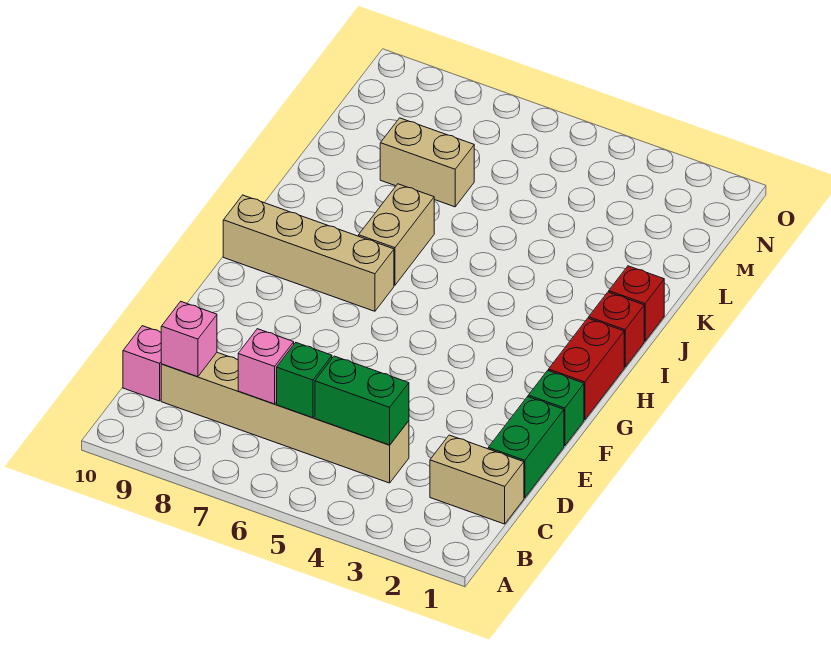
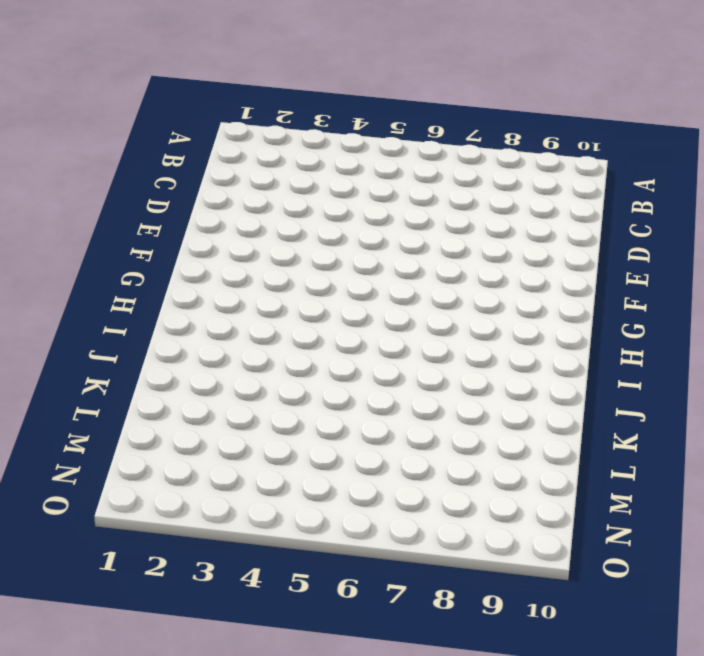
none -> tan 1x2 brick [430,435,524,524]
none -> tan 1x6 brick [161,352,409,483]
none -> pink 1x1 brick [123,326,161,401]

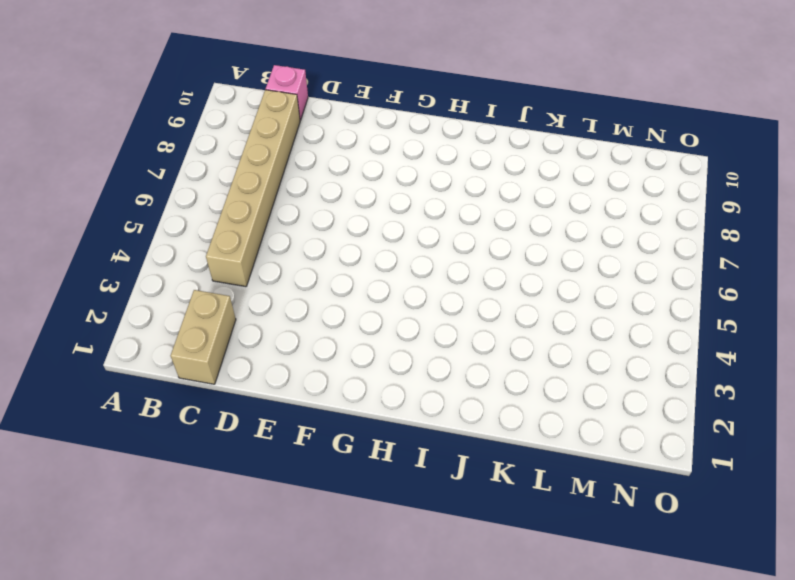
none -> green 1x2 brick [488,397,564,498]
none -> green 1x1 brick [528,371,584,446]
none -> red 1x2 brick [549,318,624,420]

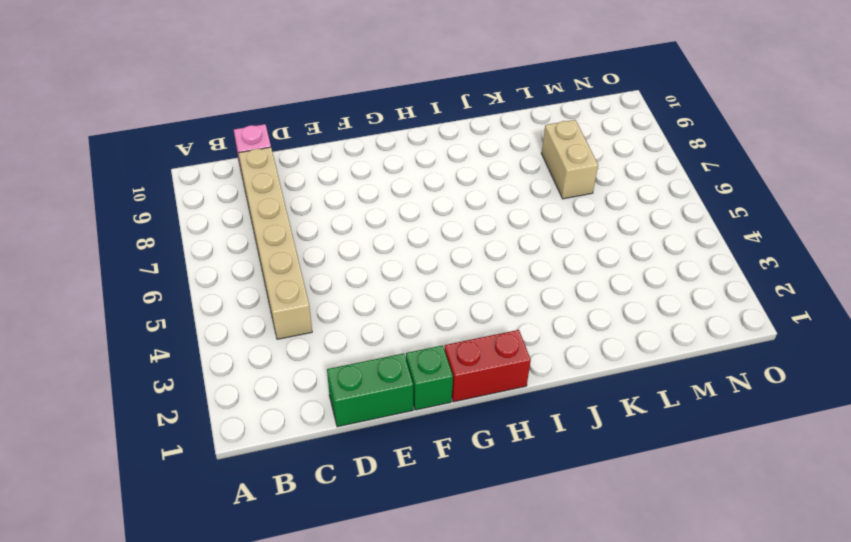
none -> tan 1x2 brick [430,435,524,524]
none -> tan 1x4 brick [223,195,394,311]
none -> red 1x1 brick [589,292,644,367]

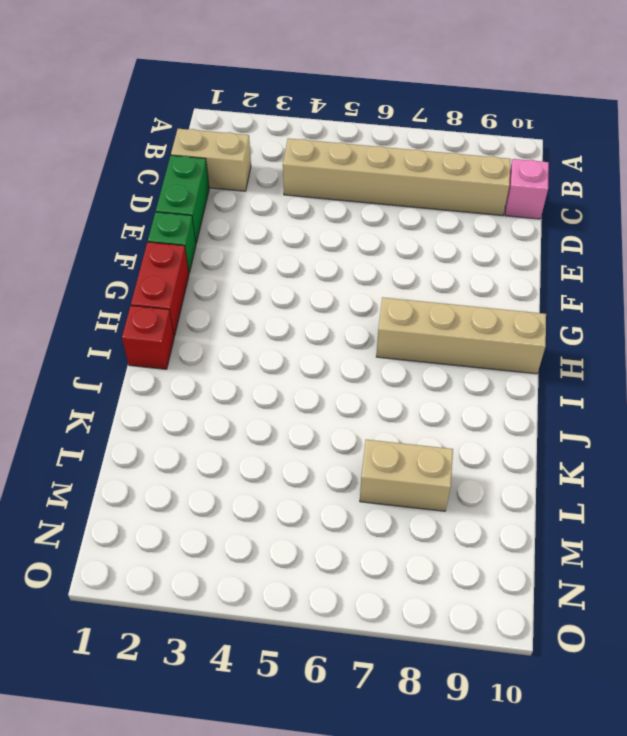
none -> tan 1x2 brick [359,184,434,285]
none -> red 1x1 brick [609,266,664,341]
none -> green 1x2 brick [315,356,409,445]

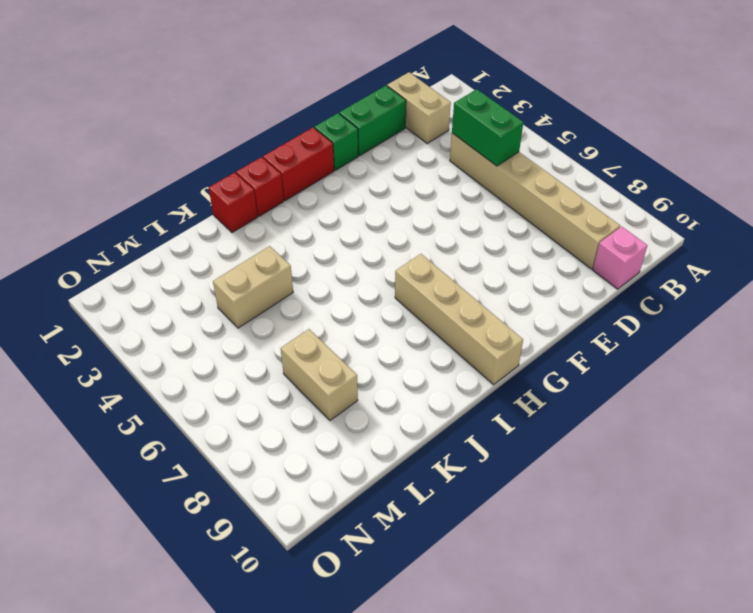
tan 1x2 brick [213,246,293,328] -> tan 1x2 brick moved to [359,184,434,285]
none -> green 1x1 brick [277,343,332,418]
none -> pink 1x1 brick [238,329,294,404]
none -> pink 1x1 brick [161,302,217,377]

